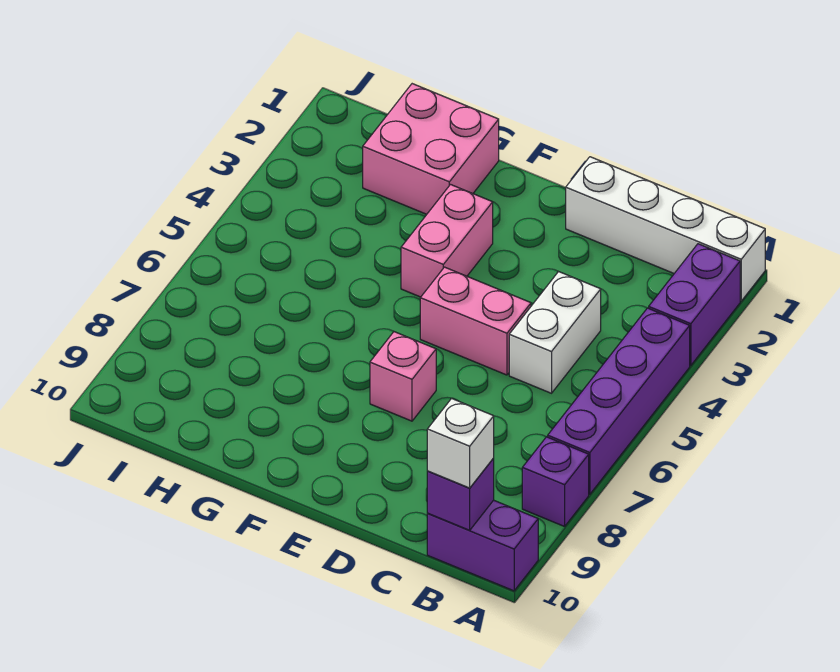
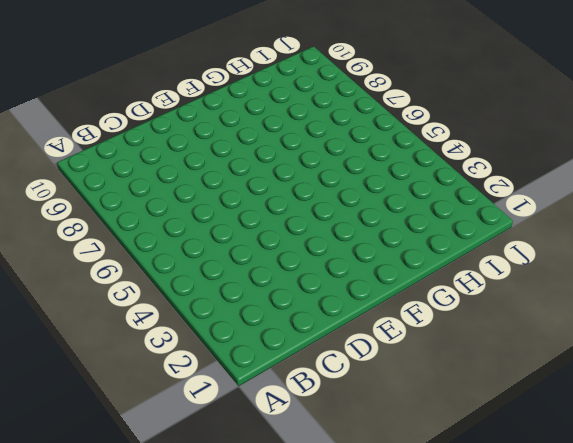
none -> white 1x4 brick [566,157,765,301]
none -> purple 1x2 brick [649,244,740,366]
none -> purple 1x4 brick [548,308,690,494]

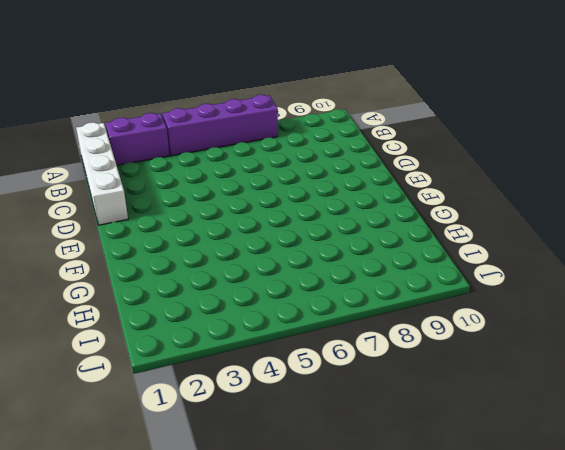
none -> purple 1x1 brick [522,437,589,526]
none -> purple 1x2 brick [427,500,538,591]
none -> white 1x2 brick [509,271,601,393]

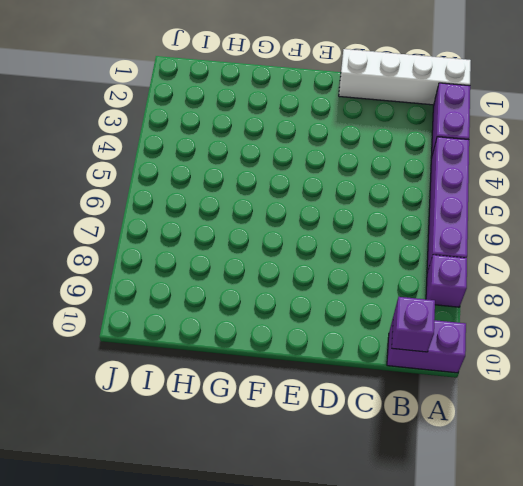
none -> white 1x2 brick [509,271,601,393]
none -> pink 1x2 brick [420,267,531,375]
none -> pink 1x1 brick [370,332,436,421]

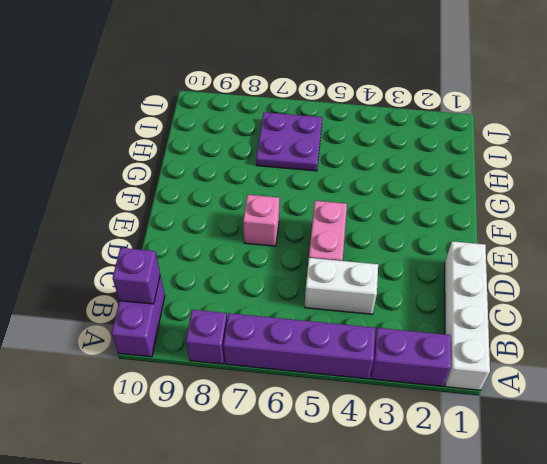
purple 2x2 plate [256,112,322,171] -> none
none -> pink 1x2 brick [401,185,493,297]
none -> pink 2x2 brick [363,84,499,214]
none -> white 1x1 brick [427,398,494,488]

